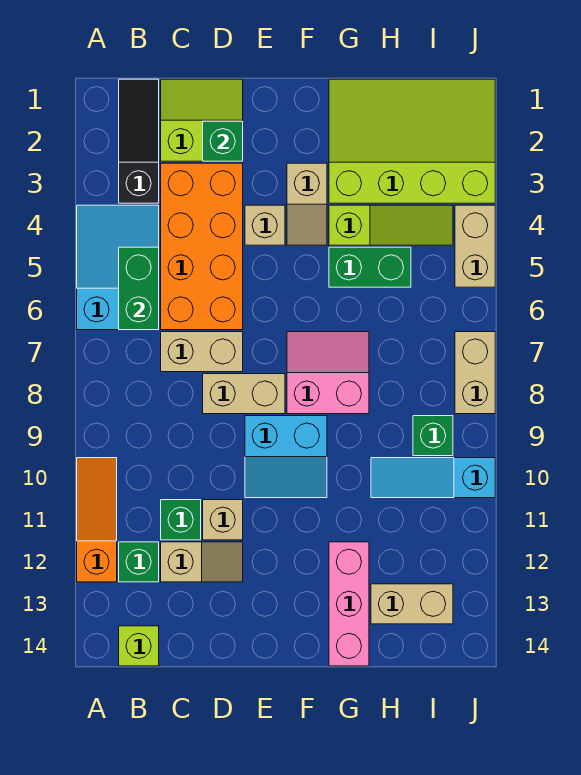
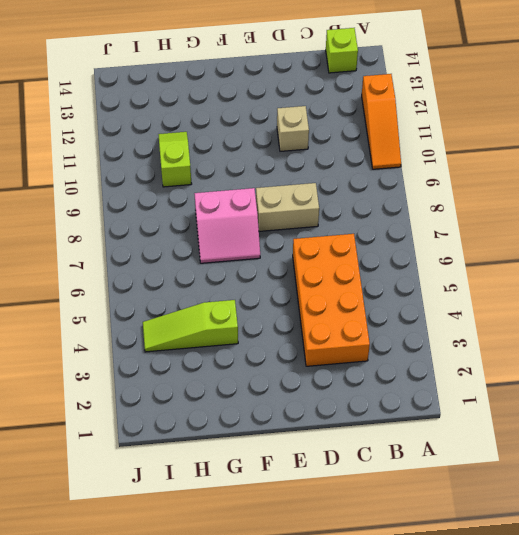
lime 1x2 slope [158,132,192,187] -> cyan 1x3 slope [371,458,495,498]
none -> cyan 2x3 slope [77,205,159,330]
none -> black 1x3 slope [119,79,159,203]
none -> green 1x1 brick [119,542,159,582]

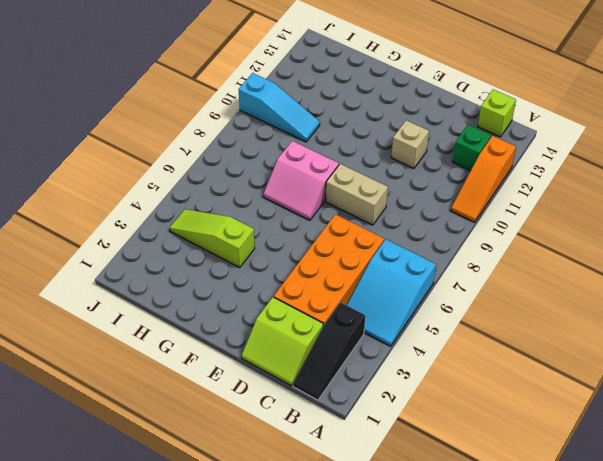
none -> tan 1x2 brick [161,332,243,372]
none -> green 1x1 brick [161,500,201,540]
none -> tan 1x2 slope [161,542,243,582]

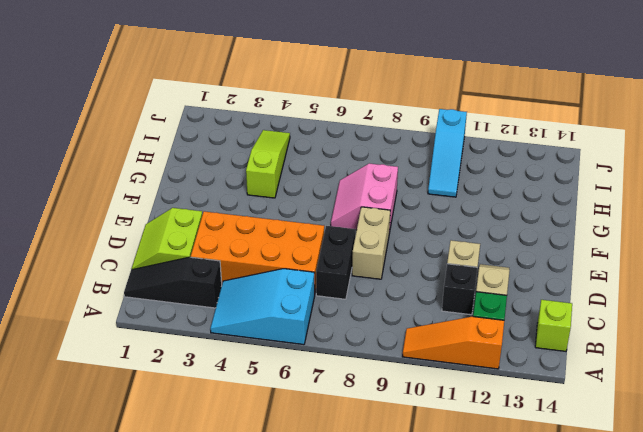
black 1x2 brick [316,226,355,299] -> tan 1x2 brick [161,332,243,372]
black 1x1 brick [442,264,477,315] -> green 1x1 brick [161,500,201,540]
none -> tan 1x1 brick [245,205,285,245]
none -> cyan 2x2 slope [245,416,327,498]
none -> tan 1x2 slope [287,163,327,245]

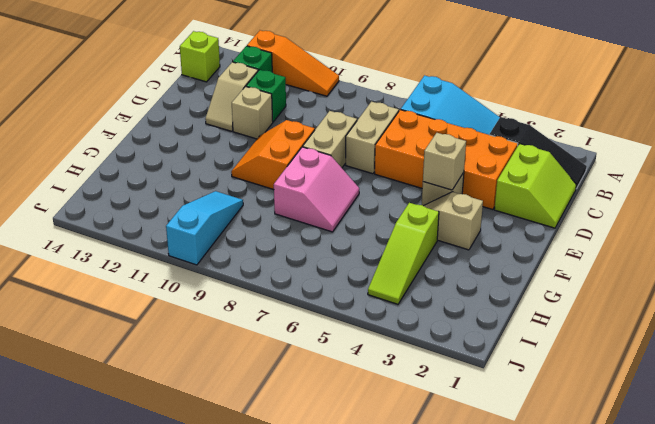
tan 1x1 brick [423,133,466,190] -> none
orange 2x2 slope [231,120,315,190] -> cyan 2x2 slope [245,416,327,498]
none -> lime 3x4 slope [329,79,495,203]
none -> green 1x2 brick [329,247,411,287]
none -> pink 1x3 brick [329,542,369,666]

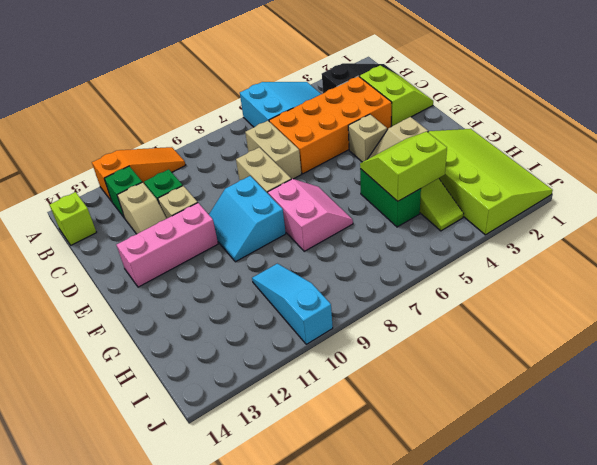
pink 1x3 brick [117,203,218,287] -> pink 1x3 brick moved to [329,542,369,666]
lime 2x2 slope [360,132,447,201] -> none
none -> tan 1x2 brick [371,584,453,624]
none -> green 1x1 brick [413,416,453,456]
none -> tan 1x2 brick [455,205,495,287]

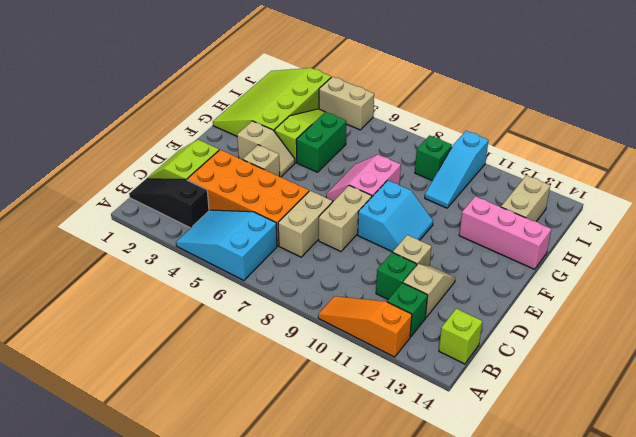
none -> tan 1x2 brick [455,332,495,414]
none -> green 1x2 brick [119,247,159,330]
none -> green 1x1 brick [203,121,243,161]

